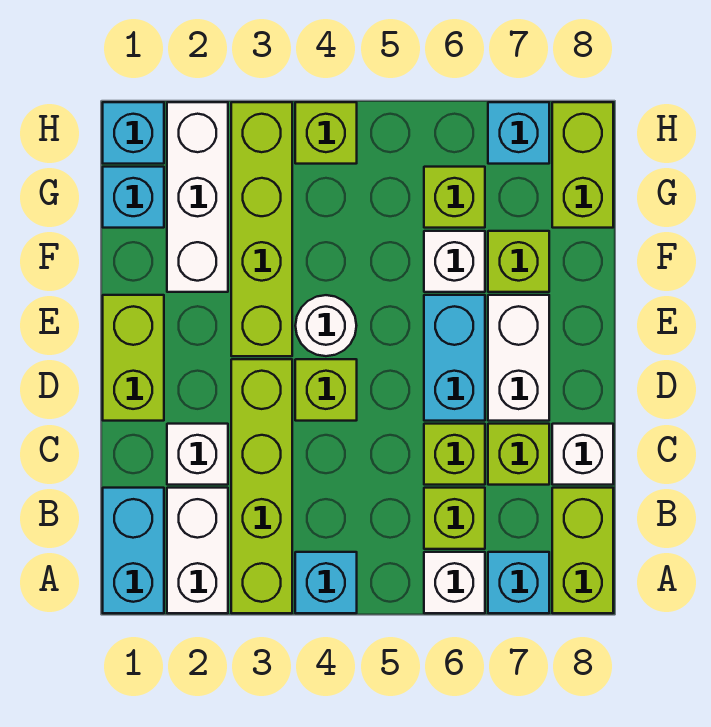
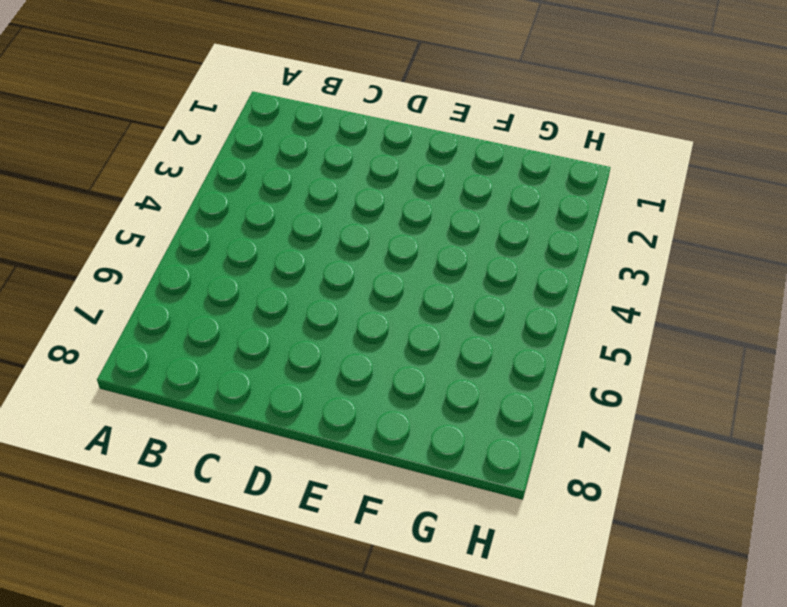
none -> cyan 1x2 brick [103,488,164,613]
none -> white 1x2 brick [167,488,228,613]
none -> lime 1x4 brick [231,359,292,613]

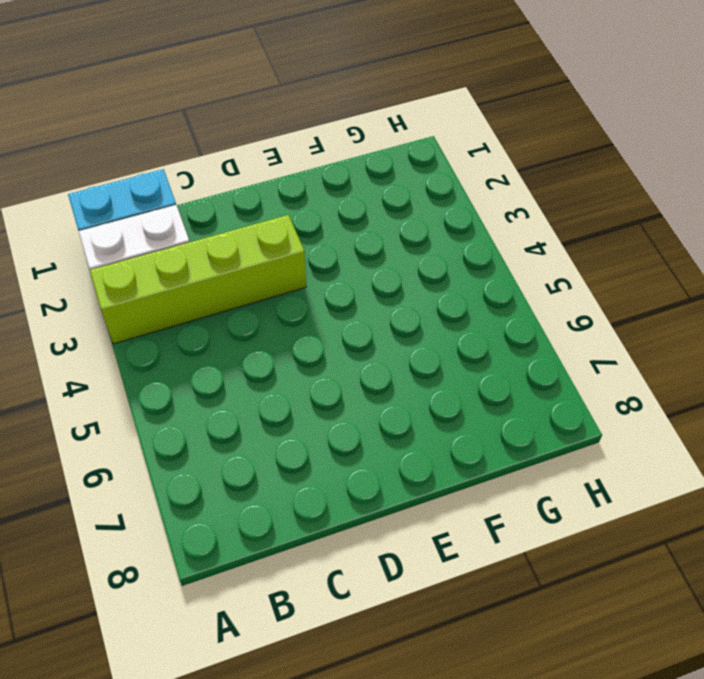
none -> cyan 1x1 brick [295,552,357,613]
none -> white 1x1 brick [424,552,485,613]
none -> cyan 1x1 brick [488,552,549,613]

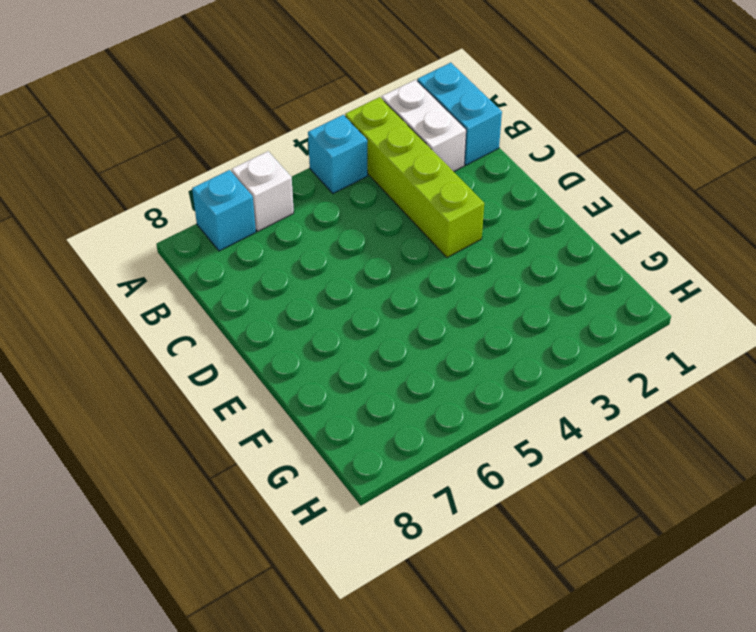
none -> lime 1x2 brick [552,488,613,613]
none -> lime 1x1 brick [424,488,485,549]
none -> white 1x1 brick [167,424,228,485]

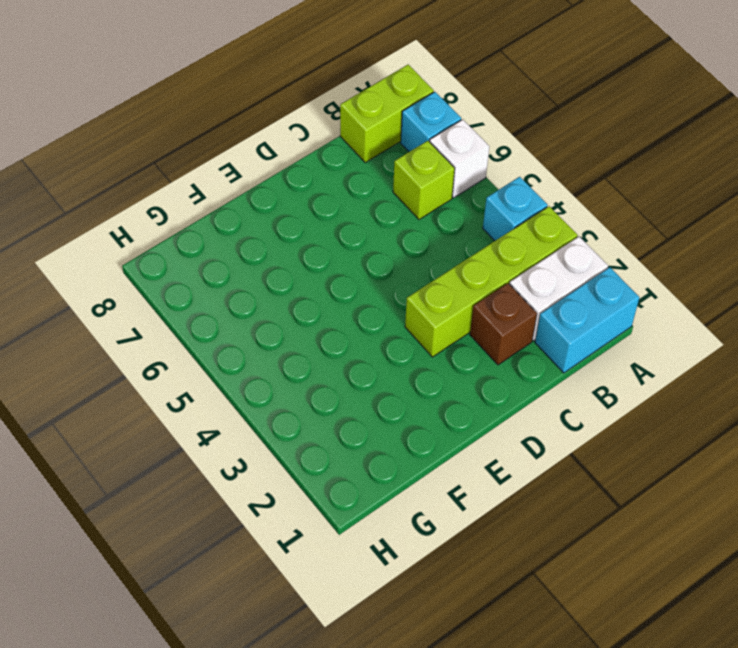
brown 1x1 brick [470,283,537,365] -> white 1x1 brick [167,424,228,485]
none -> lime 1x1 brick [424,424,485,485]
none -> lime 1x1 brick [488,424,549,485]
none -> white 1x1 brick [552,424,613,485]

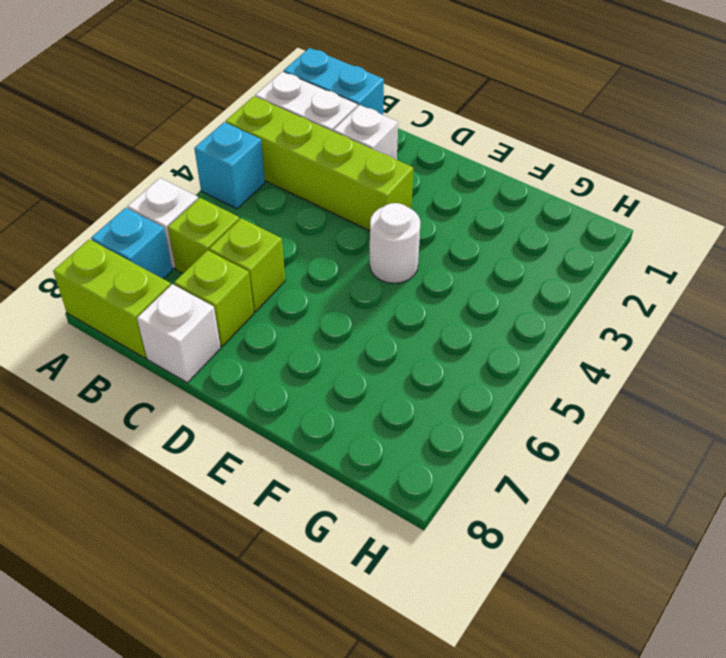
none -> lime 1x2 brick [103,295,164,421]
none -> lime 1x1 brick [295,359,357,421]
none -> cyan 1x2 brick [424,295,485,421]

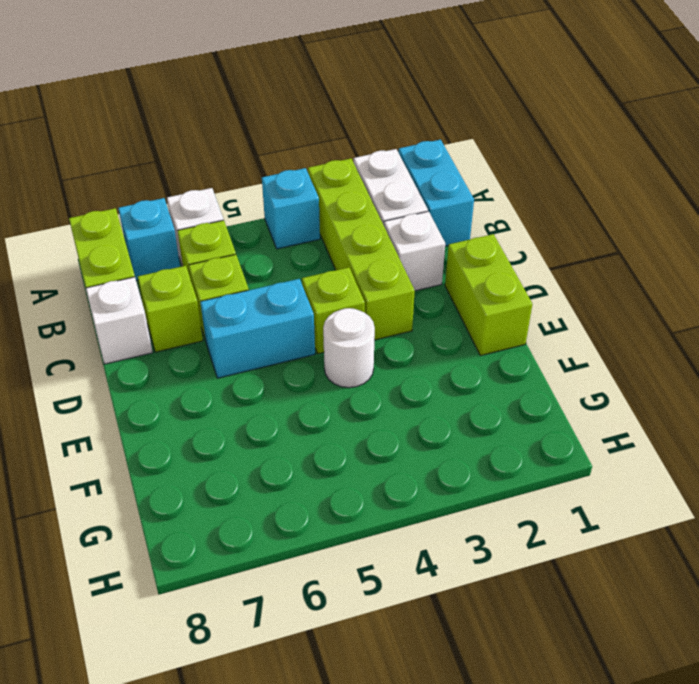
cyan 1x2 brick [200,279,315,378] -> cyan 1x2 brick turned to [424,295,485,421]
none -> white 1x2 brick [488,295,549,421]
none -> lime 1x4 brick [231,102,292,356]
none -> white 1x3 brick [167,102,228,292]

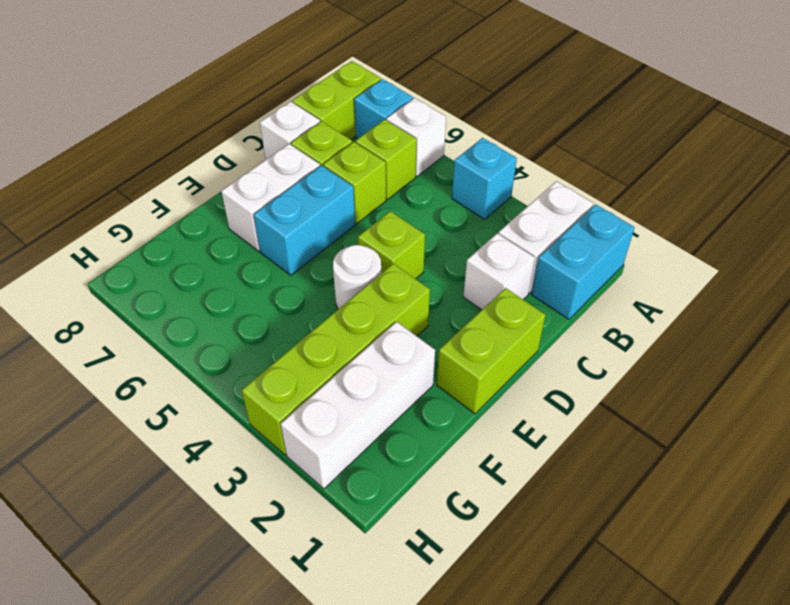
none -> lime 1x4 brick [231,359,292,613]
none -> white 1x1 brick [424,231,485,292]
none -> lime 1x1 brick [488,231,549,292]

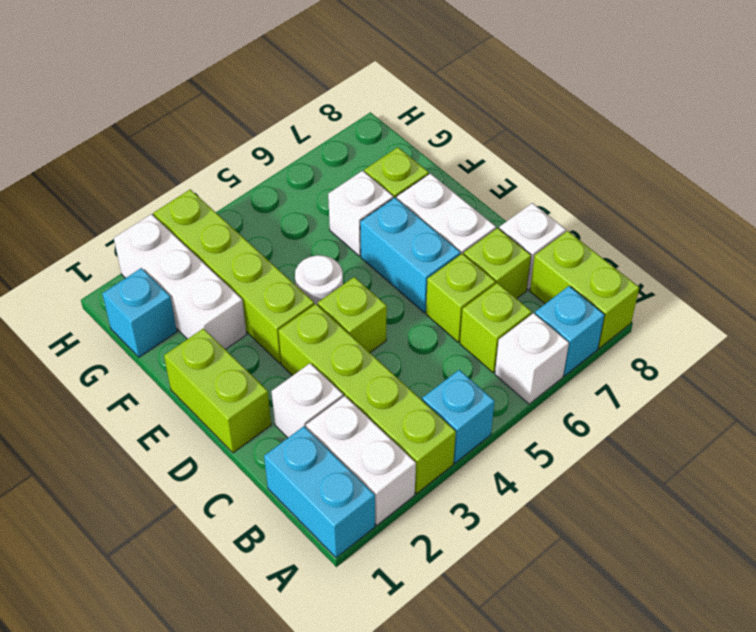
none -> lime 1x1 brick [424,167,485,228]
none -> lime 1x2 brick [552,102,613,228]
none -> cyan 1x1 brick [103,102,164,164]

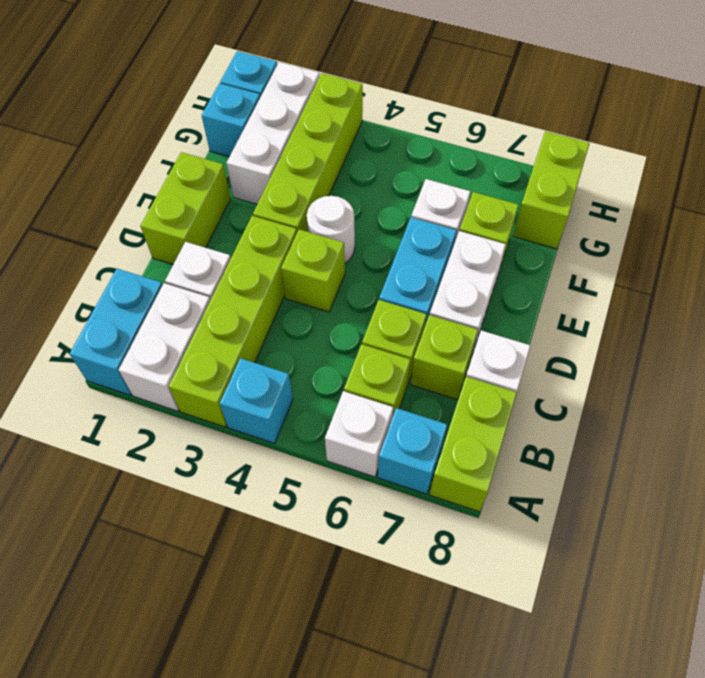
none -> lime 1x1 brick [424,167,485,228]
none -> lime 1x1 brick [295,102,357,164]
none -> cyan 1x1 brick [488,102,549,164]

